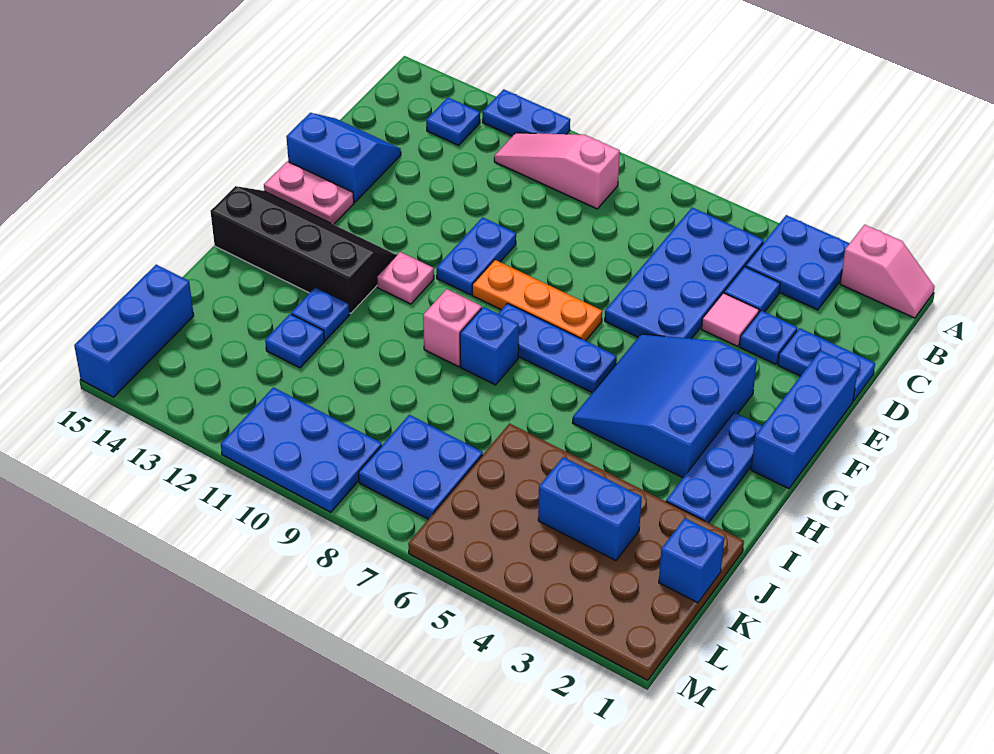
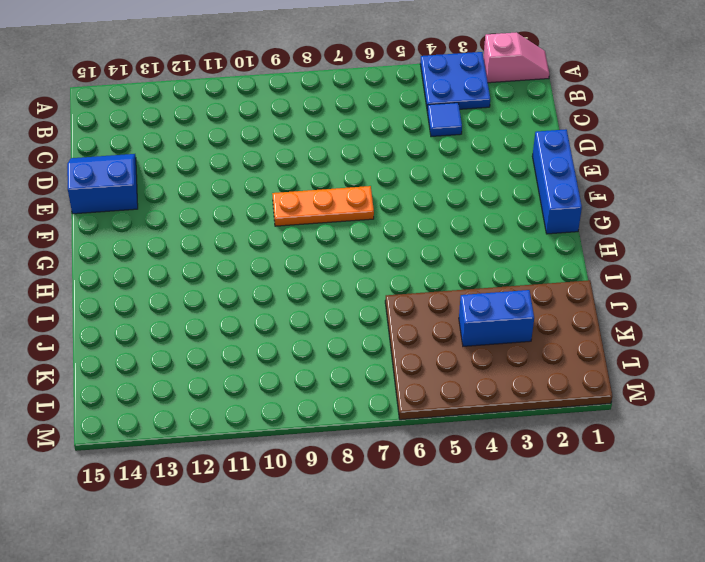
none -> blue 1x2 plate [483,89,570,136]
none -> blue 2x4 plate [605,208,764,339]
none -> pink 1x3 slope [494,133,620,209]
none -> blue 1x1 plate [426,98,480,145]

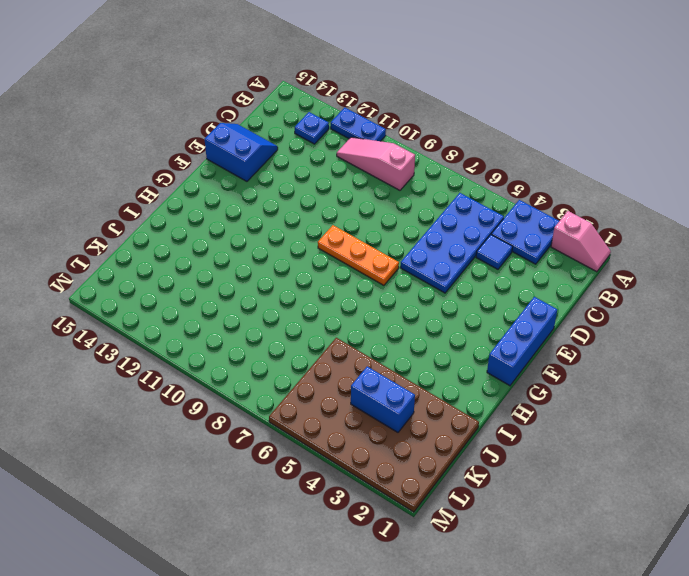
none -> blue 1x2 plate [778,328,875,401]
none -> blue 1x1 plate [739,310,797,364]
none -> pink 1x1 tile [702,293,759,346]
none -> blue 1x2 plate [437,217,516,295]

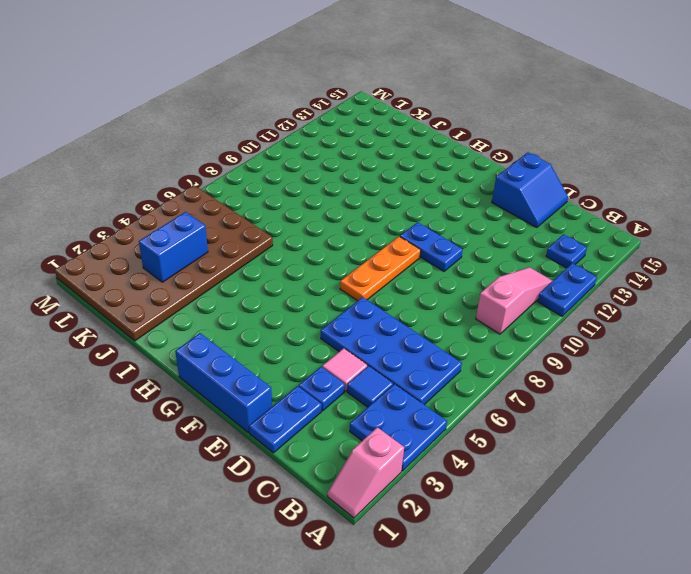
none -> blue 3x3 slope [573,334,757,478]
none -> pink 1x2 plate [264,161,354,224]
none -> blue 1x3 plate [666,412,762,523]
none -> blue 1x3 plate [498,303,617,393]

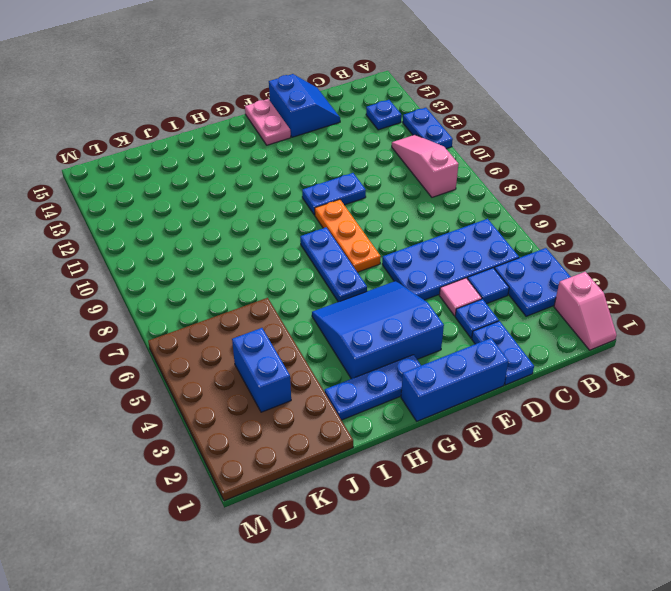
none -> pink 1x1 plate [377,252,434,304]
none -> black 2x4 slope [210,186,396,313]
none -> blue 1x1 brick [460,307,519,385]
none -> pink 1x1 brick [423,289,482,367]

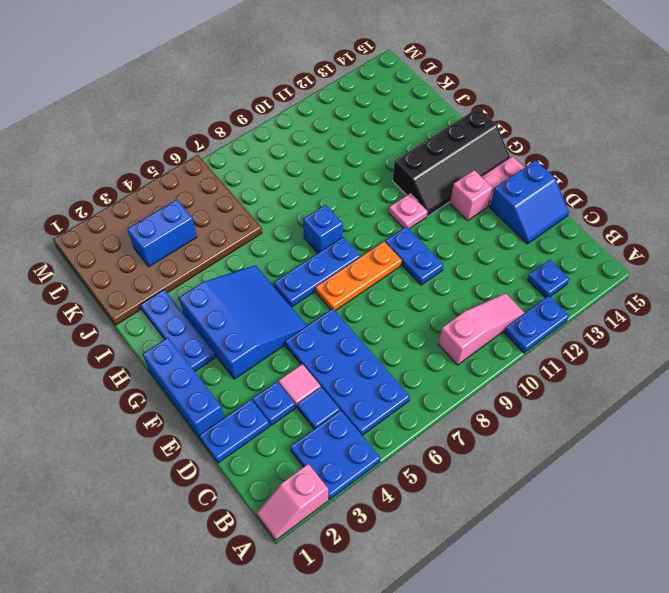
pink 1x1 brick [450,170,493,220] -> pink 1x1 brick moved to [423,289,482,367]
none -> blue 1x1 plate [291,287,350,340]
none -> blue 1x1 plate [265,314,325,368]
none -> blue 2x2 plate [359,415,483,519]
none -> blue 1x3 brick [74,265,194,397]

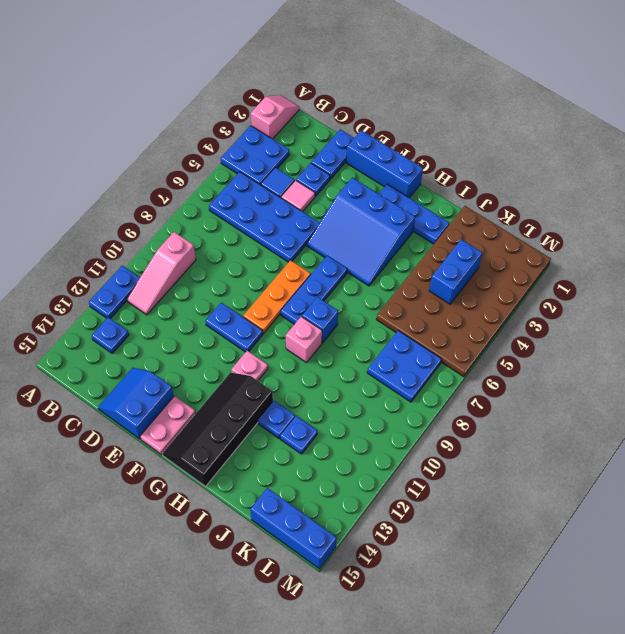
none -> blue 2x3 plate [221,387,382,512]
none -> blue 1x1 brick [659,518,724,603]

